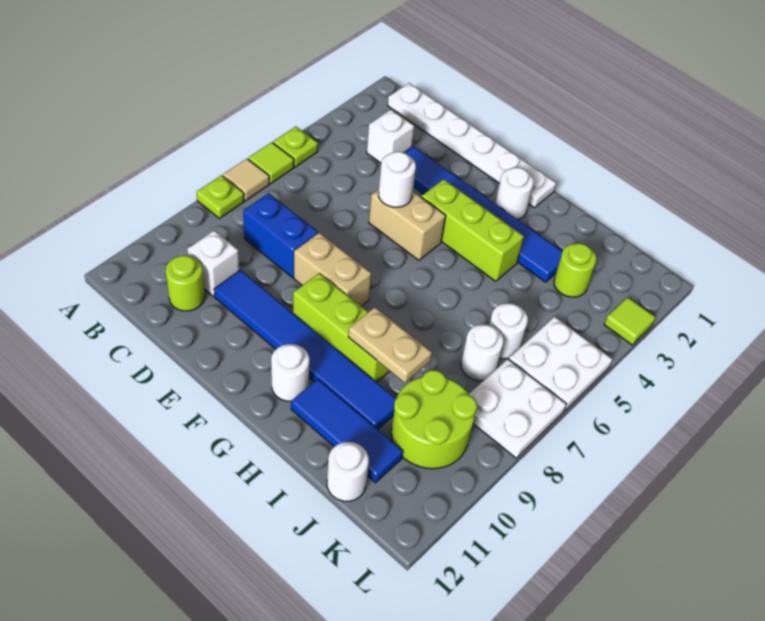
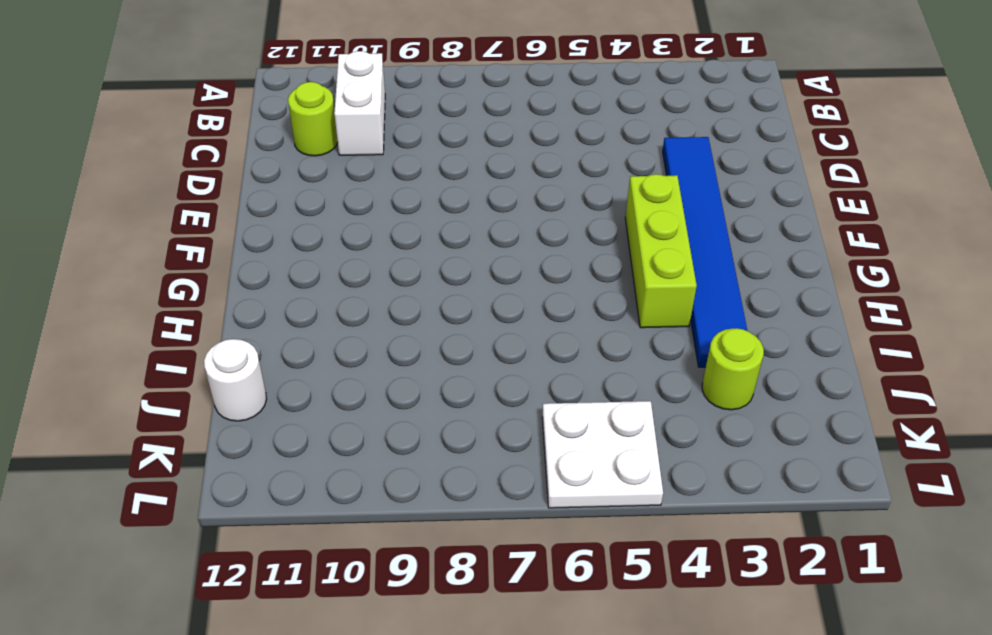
white 1x2 brick [334,51,385,155] -> white 1x1 brick [187,230,239,296]
none -> lime 1x1 plate [273,127,318,167]
none -> lime 1x1 tile [248,142,294,184]
none -> tan 1x1 tile [223,159,269,201]

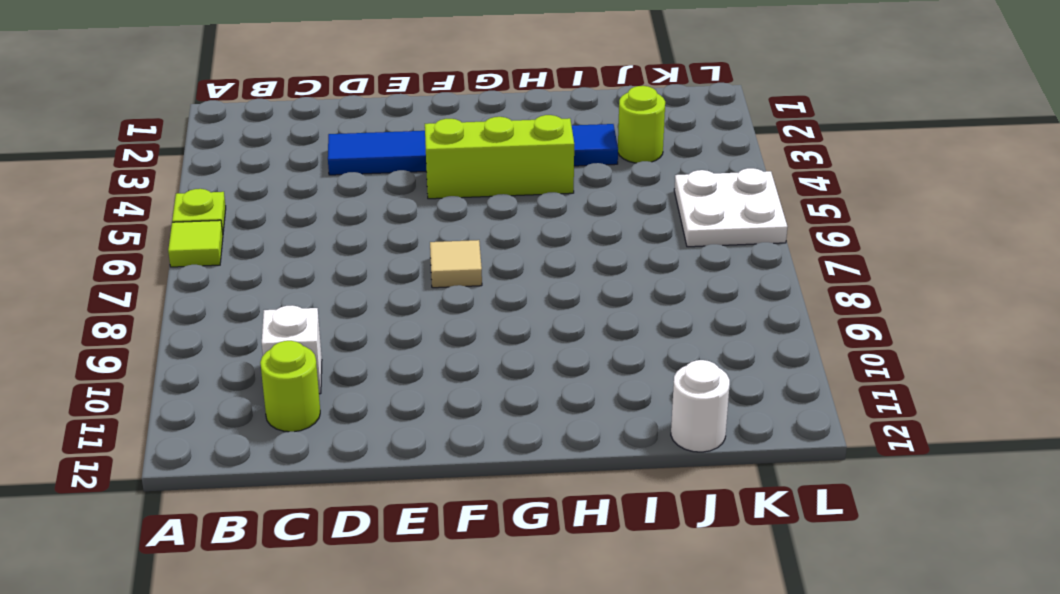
tan 1x1 tile [430,240,482,288] -> tan 1x1 tile moved to [223,159,269,201]
none -> lime 1x1 plate [197,175,244,219]
none -> white 1x6 plate [388,83,556,207]
none -> white 1x1 brick [367,110,414,163]

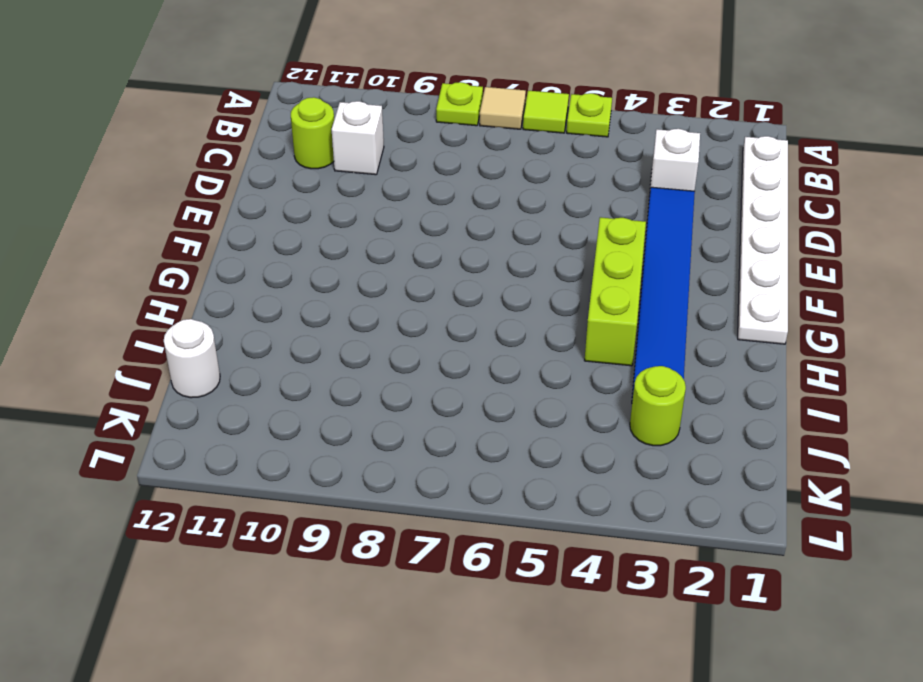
none -> blue 1x2 brick [243,193,318,277]
none -> blue 1x6 tile [214,270,396,429]
none -> tan 1x2 brick [369,189,446,260]

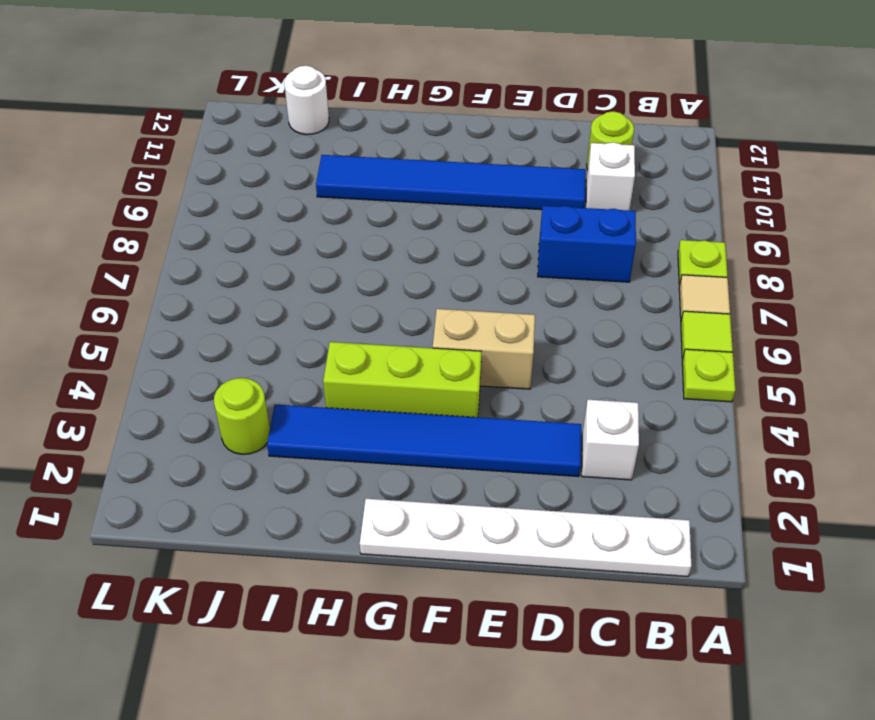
none -> tan 1x2 brick [294,233,371,306]
none -> lime 1x3 brick [293,273,389,382]
none -> white 1x1 round brick [495,167,534,220]

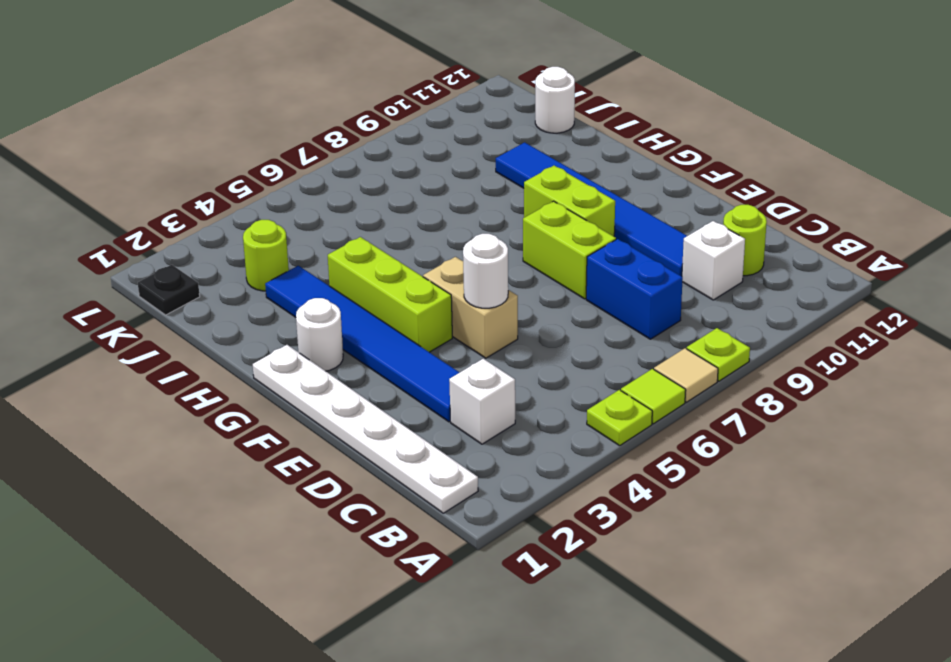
lime 1x2 brick [523,201,616,299] -> tan 1x2 brick [294,233,371,306]
lime 1x2 brick [524,166,615,236] -> lime 1x3 brick [293,273,389,382]
black 1x1 plate [138,265,200,315] -> none
none -> white 1x1 round brick [271,344,309,401]
none -> blue 1x3 tile [291,379,403,483]
none -> white 1x1 round brick [489,303,528,359]

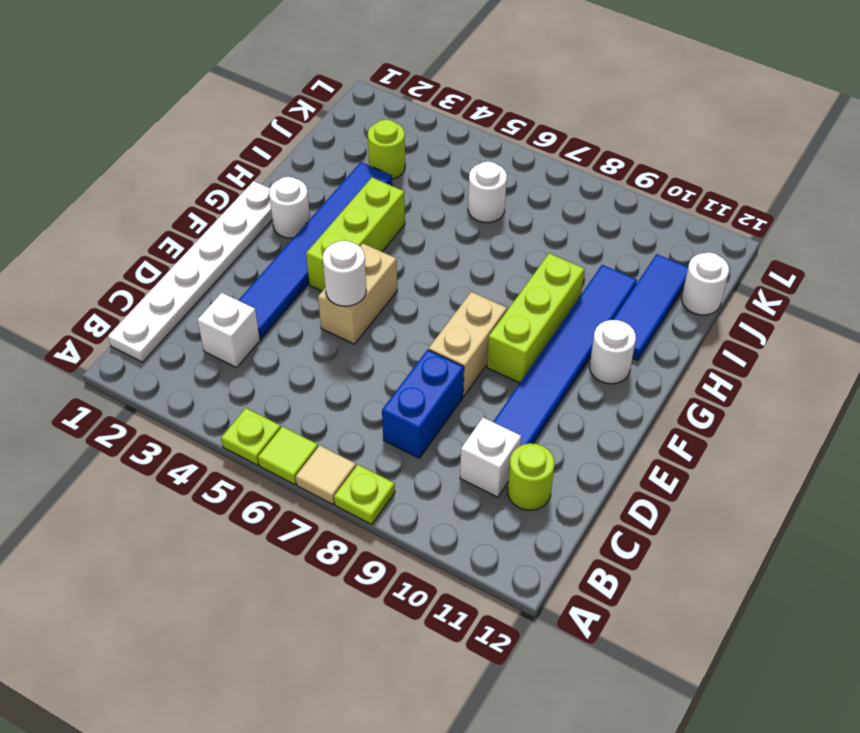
none -> white 1x1 round brick [461,325,504,381]
none -> lime 2x2 round brick [392,370,477,469]
none -> white 2x2 plate [509,317,612,411]

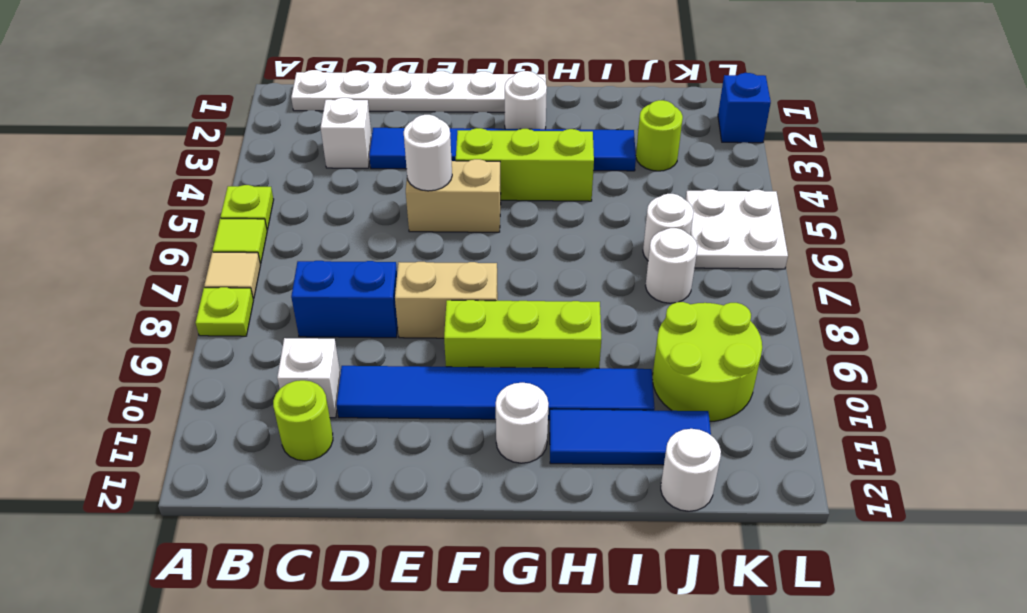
blue 1x1 brick [718,73,771,143] -> none
none -> white 2x2 plate [469,359,567,458]
none -> lime 1x1 tile [604,297,656,345]
none -> tan 1x2 plate [348,307,432,383]

